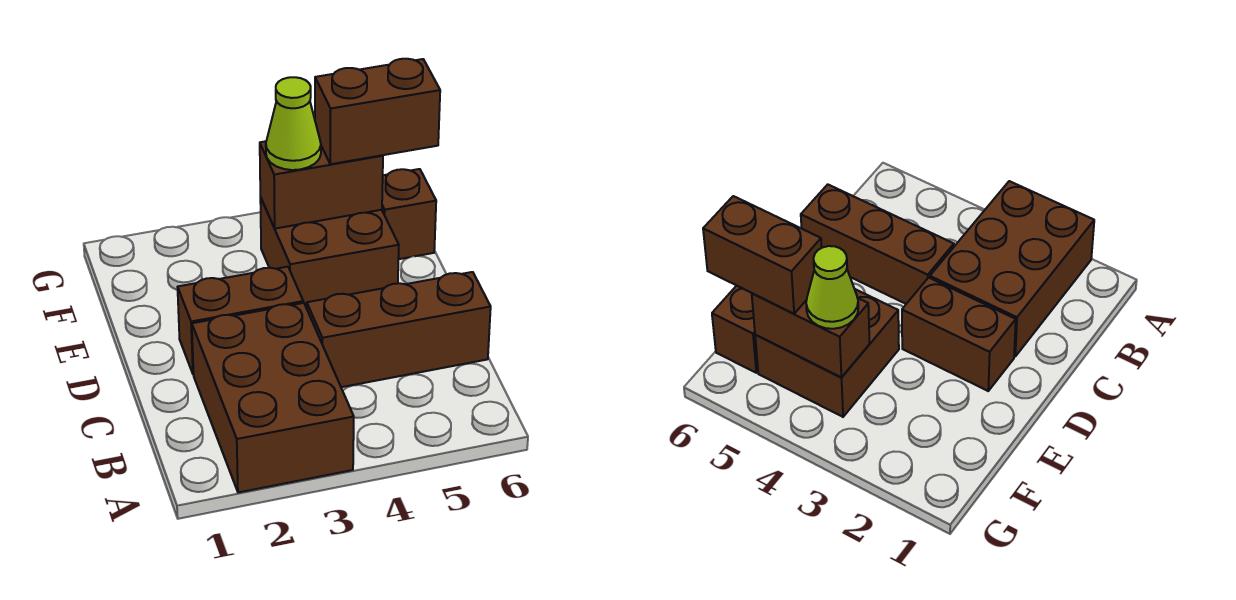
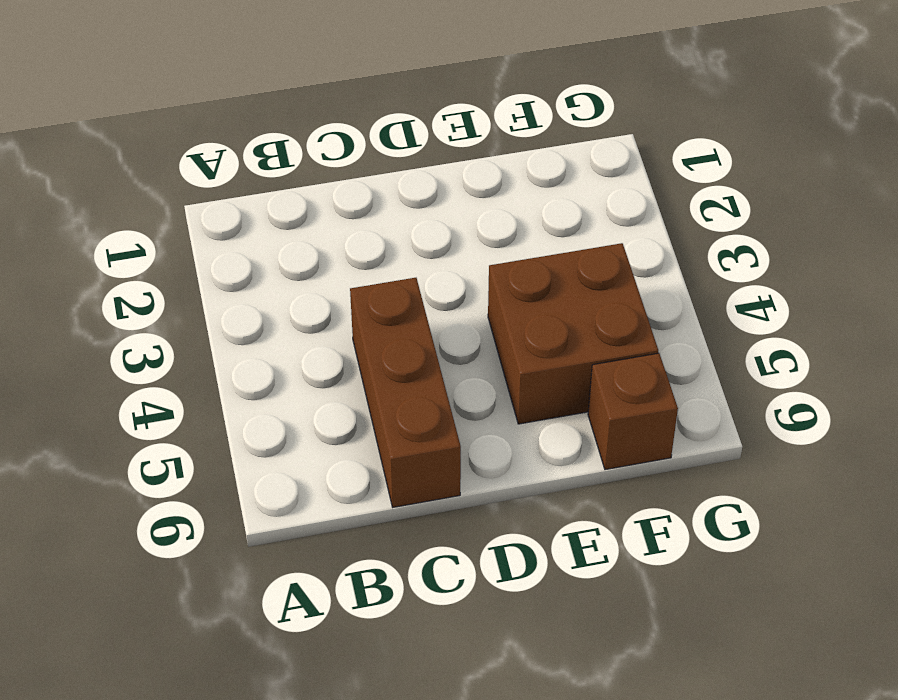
none -> brown 2x3 brick [192,303,354,493]
none -> brown 1x2 brick [178,267,303,374]

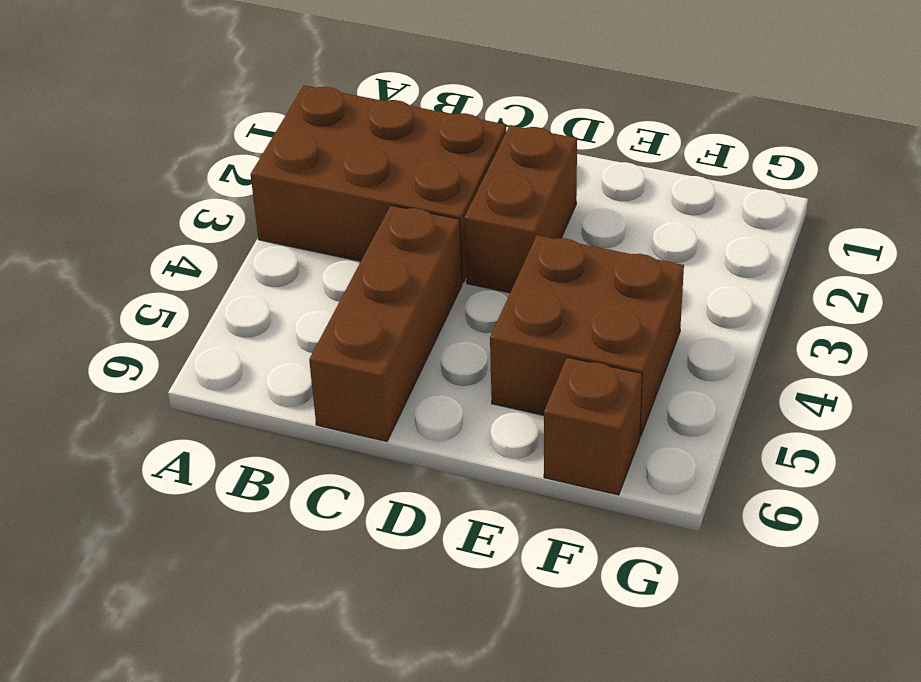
none -> brown 1x2 brick [260,141,383,229]
none -> lime 1x1 cone [266,77,321,170]

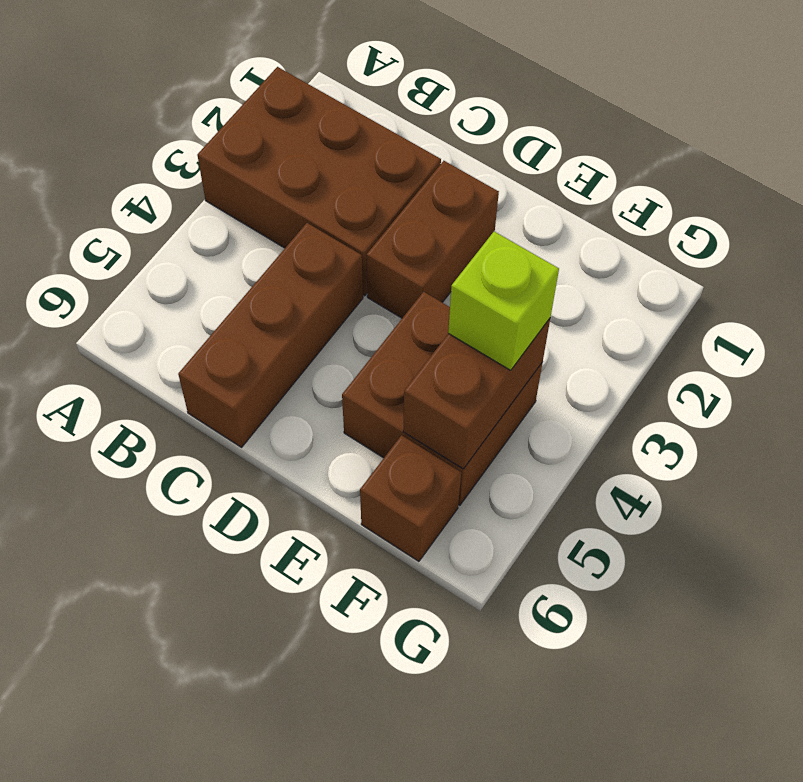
lime 1x1 brick [448,231,559,370] -> lime 1x1 cone [266,77,321,170]
none -> brown 1x2 brick [315,59,440,164]

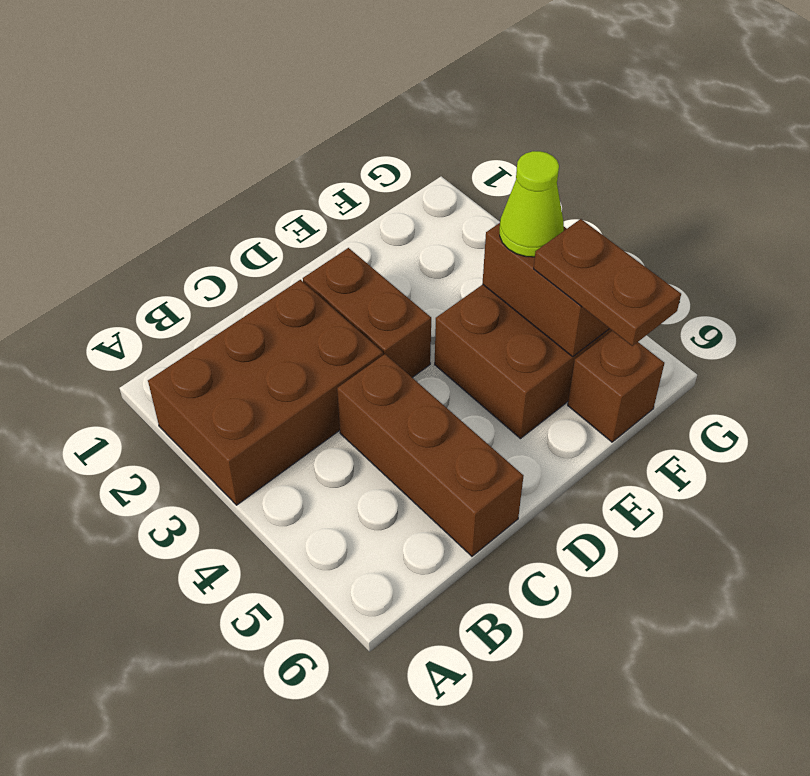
brown 1x2 plate [534,219,681,346] -> brown 1x2 brick [315,59,440,164]

